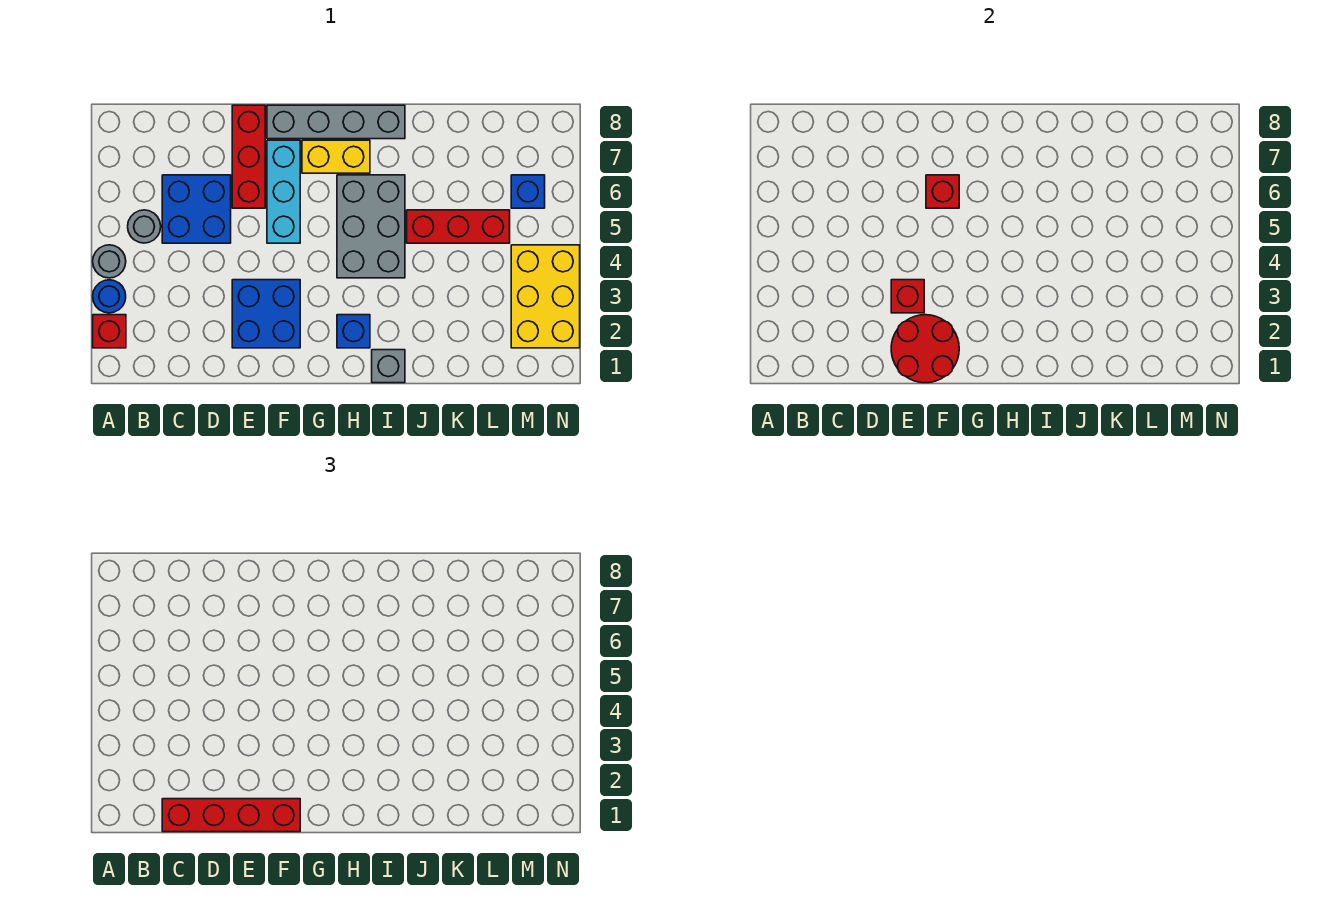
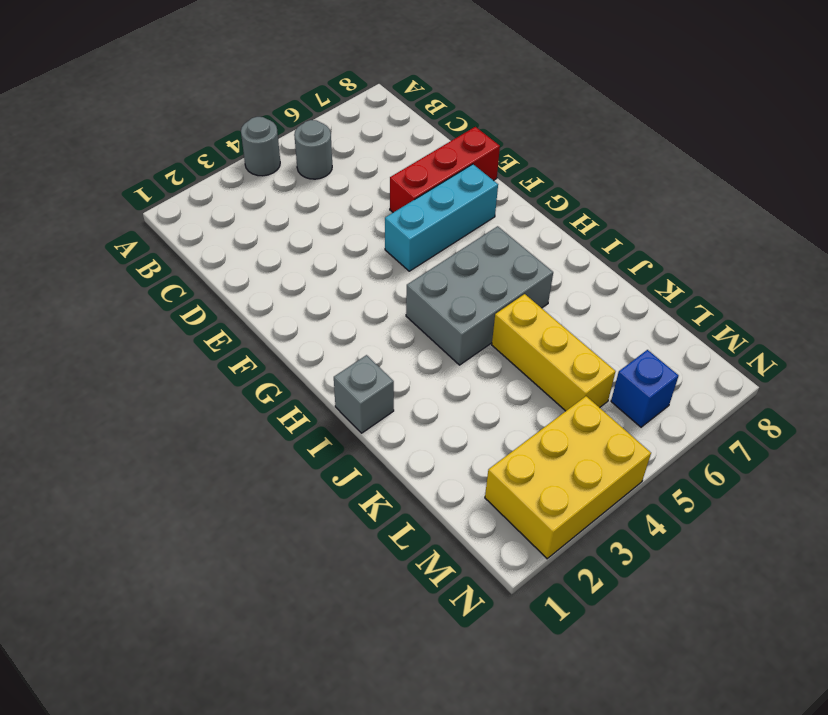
yellow 1x3 brick [492,294,615,411] -> red 1x3 brick [407,210,510,243]
none -> red 1x1 brick [93,315,126,348]
none -> blue 1x1 round brick [93,280,126,313]
none -> blue 2x2 brick [162,175,231,243]

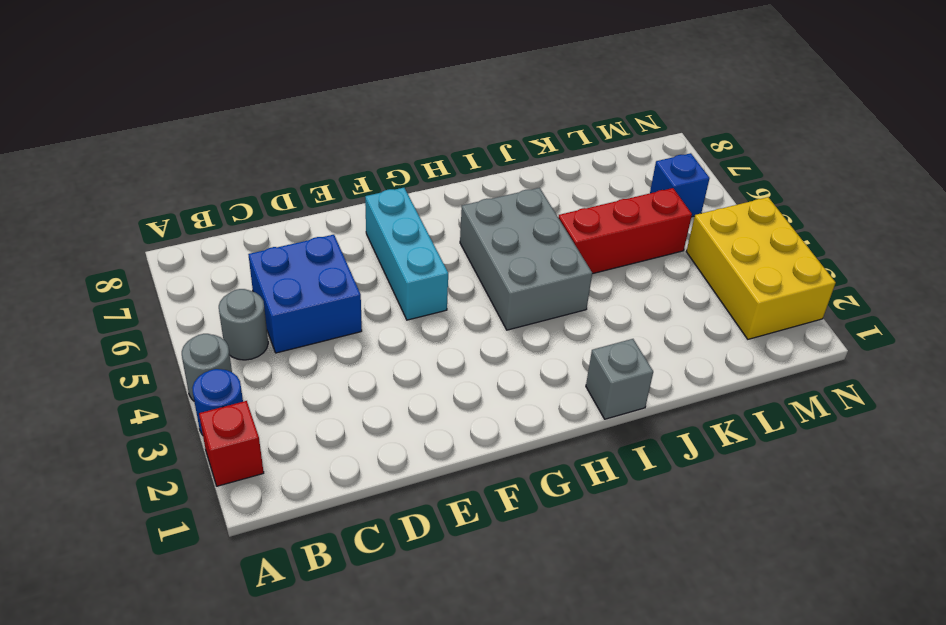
none -> blue 2x2 brick [232,280,300,348]
none -> red 1x3 brick [232,105,265,208]
none -> grey 1x4 brick [267,105,405,139]

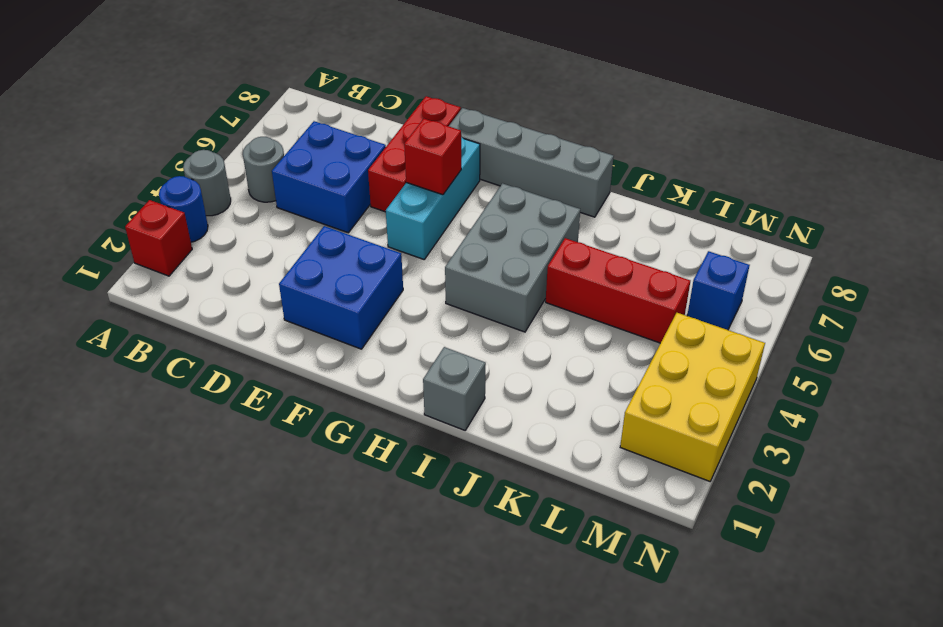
none -> yellow 1x2 brick [302,140,370,173]
none -> blue 1x1 brick [337,315,370,348]
none -> red 2x2 round brick [891,315,959,383]

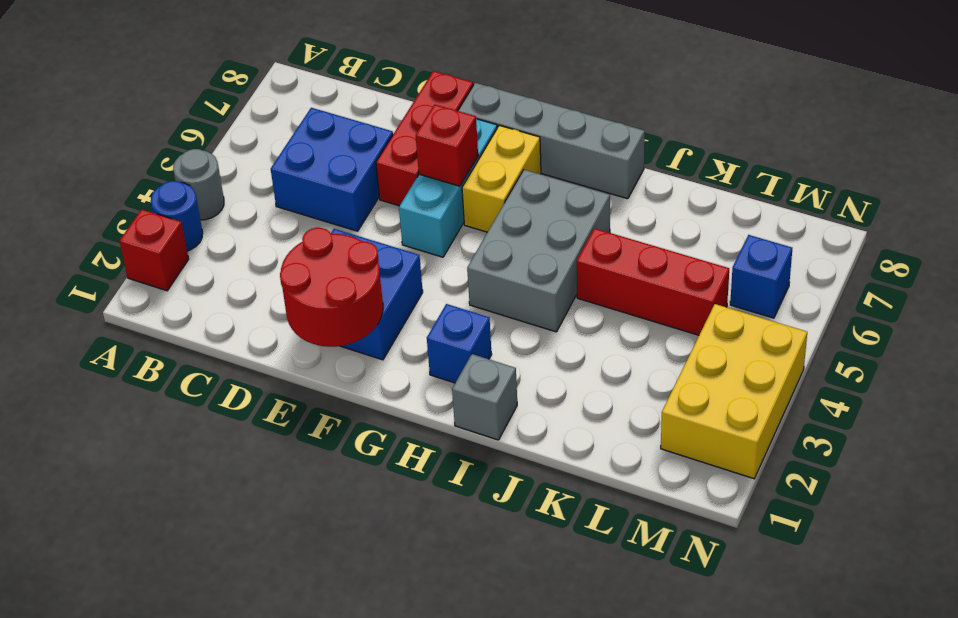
yellow 1x2 brick [462,125,541,232] -> yellow 1x2 brick turned to [302,140,370,173]
none -> grey 1x1 round brick [128,210,161,243]
none -> red 1x1 brick [891,280,924,313]
none -> red 1x4 brick [162,799,300,832]

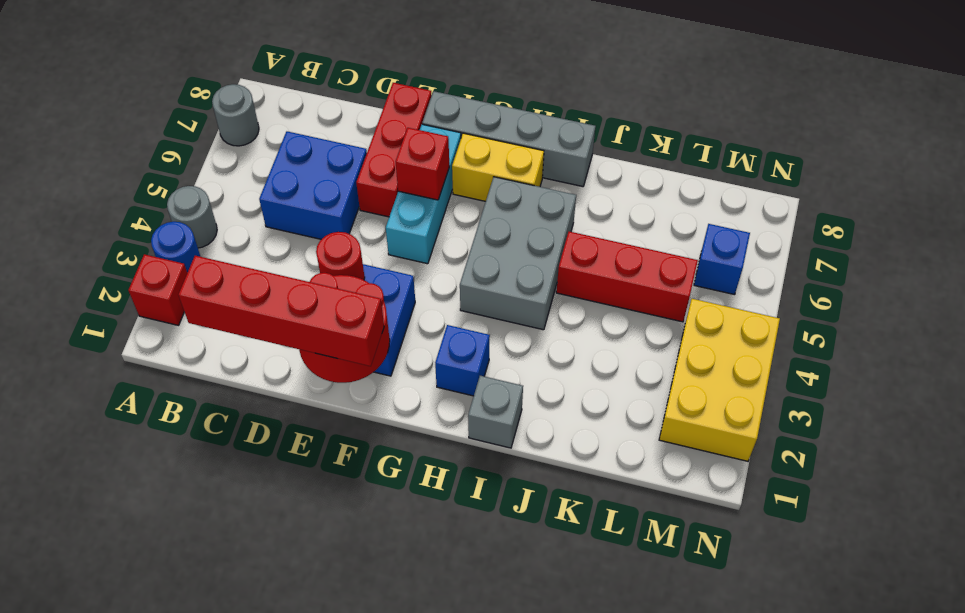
grey 1x1 round brick [212,84,259,146] -> grey 1x1 round brick moved to [128,210,161,243]
red 1x1 round brick [316,232,365,280] -> red 1x1 brick [891,280,924,313]

